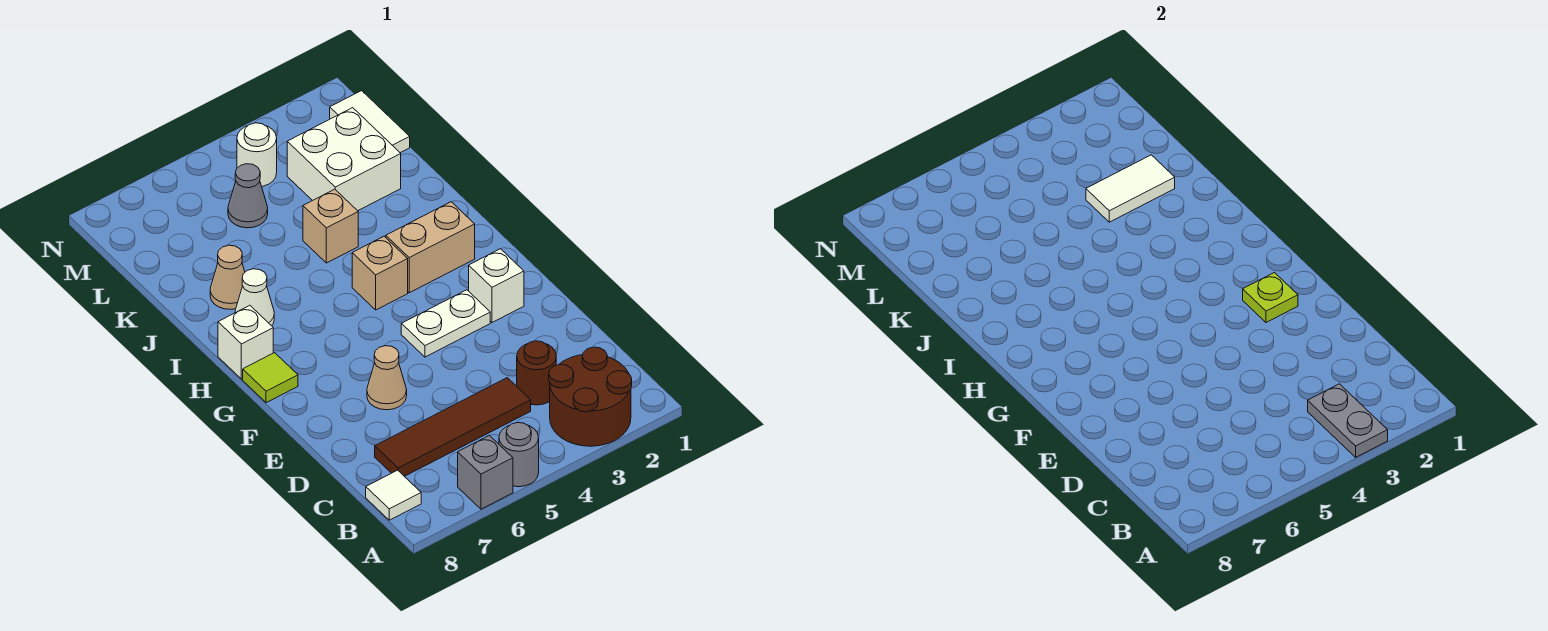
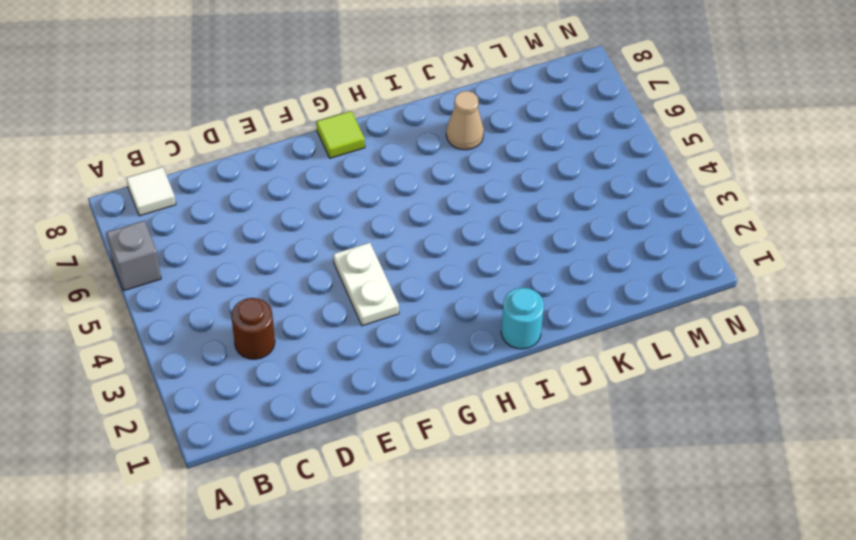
cyan 1x1 round brick [501,288,544,349] -> none
none -> brown 2x2 round brick [549,347,632,446]
none -> grey 1x1 round brick [499,423,539,487]
none -> brown 1x4 tile [375,378,531,476]

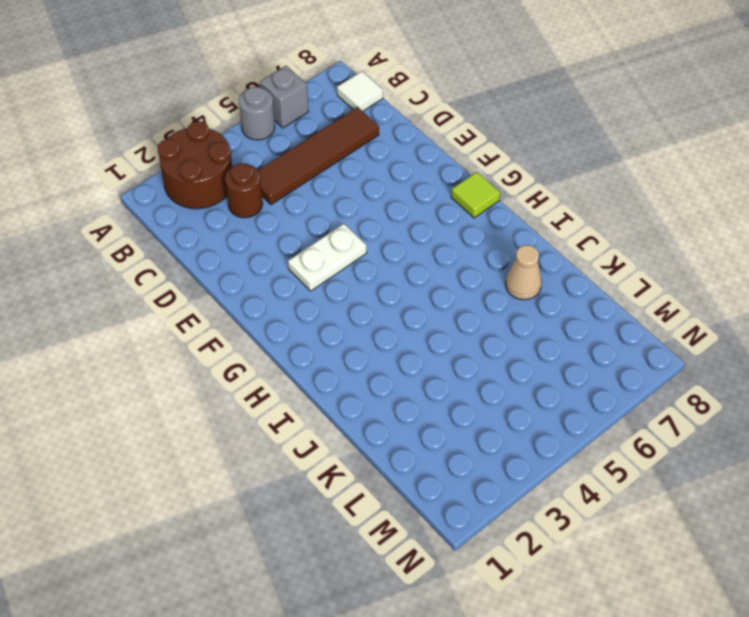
none -> tan 1x1 cone [367,346,407,410]
none -> white 1x1 brick [469,249,524,323]
none -> tan 1x2 brick [386,202,475,293]

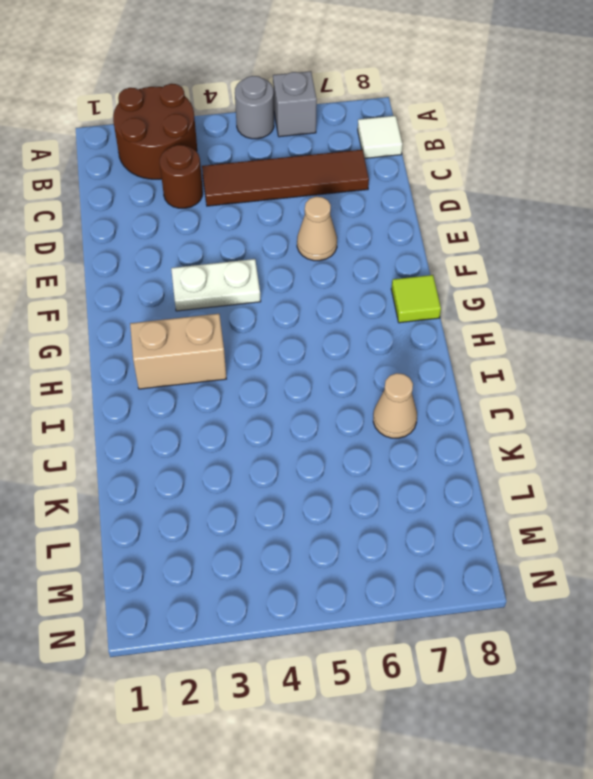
none -> white 1x1 brick [469,249,524,323]
none -> tan 1x1 brick [352,236,408,310]
none -> white 1x1 brick [218,305,273,379]

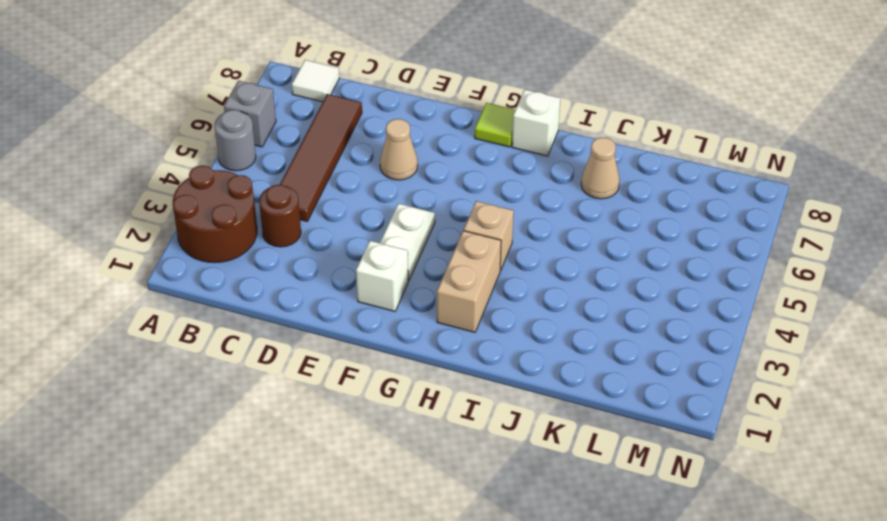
none -> white 1x1 cone [235,269,274,326]
none -> tan 1x1 brick [303,189,358,263]
none -> white 2x2 brick [287,108,401,211]

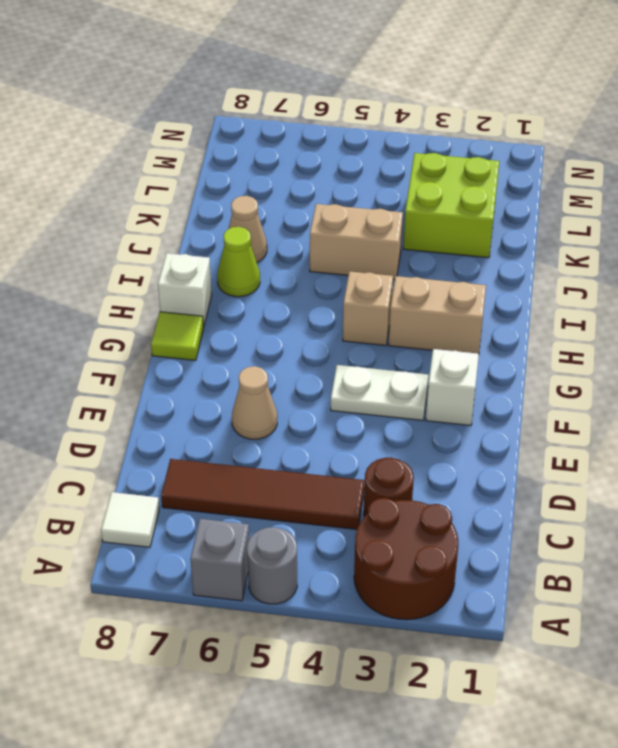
lime 1x1 cone [217,227,260,297] -> white 1x1 cone [235,269,274,326]
tan 1x2 brick [310,204,403,280] -> tan 1x1 brick [303,189,358,263]
lime 2x2 brick [403,153,499,258] -> white 2x2 brick [287,108,401,211]
none -> white 1x2 tile [330,91,410,153]
none -> grey 1x1 cone [228,164,268,228]
none -> white 1x1 round brick [237,123,277,186]

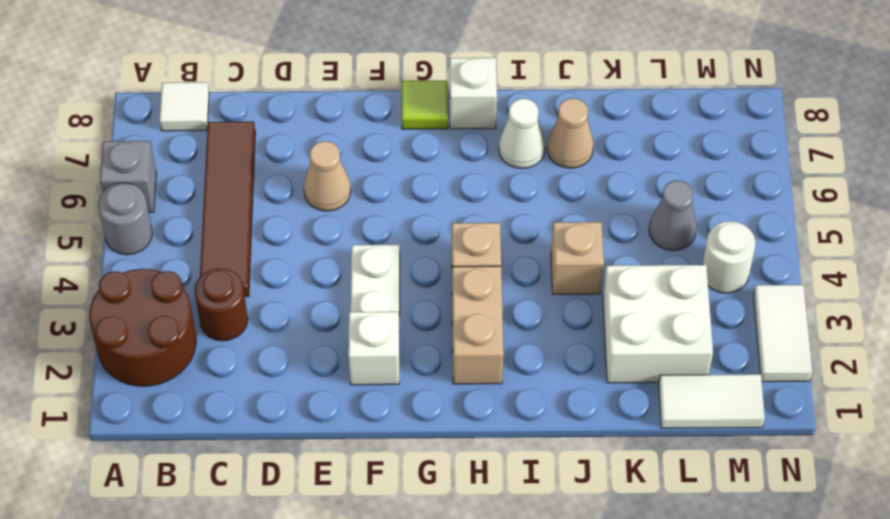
white 1x2 tile [753,285,812,382] -> white 1x2 tile moved to [1086,155,1175,222]
none -> grey 1x2 plate [1308,384,1388,457]
none -> lime 1x1 plate [1243,273,1298,323]

